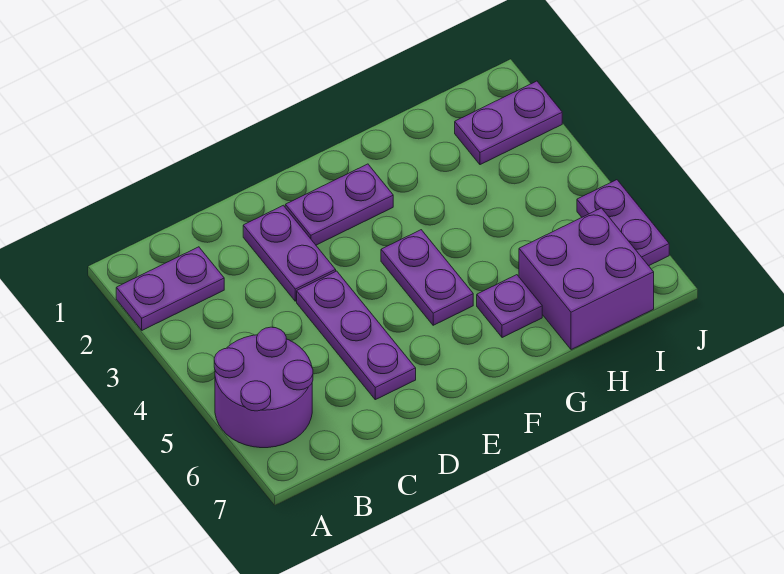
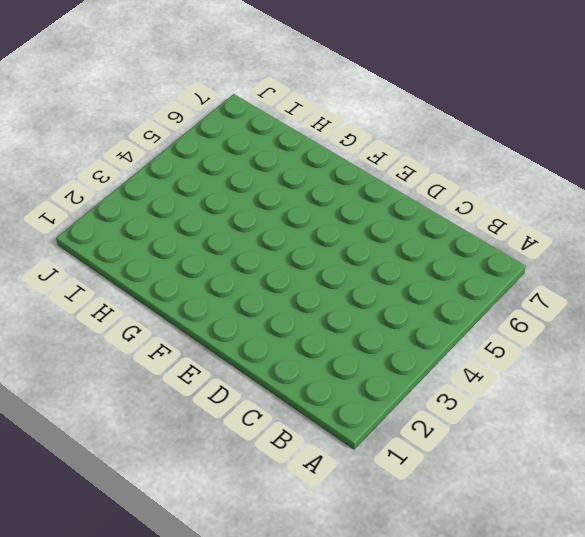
none -> purple 1x2 plate [116,247,224,330]
none -> purple 2x2 round brick [214,327,313,448]

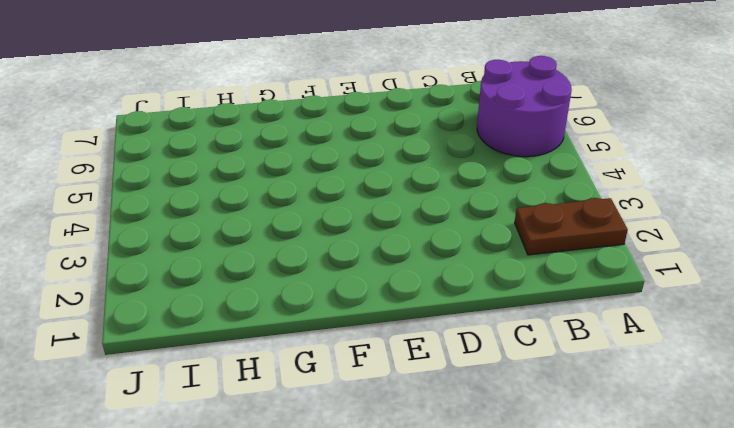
brown 1x2 plate [515,198,628,255] -> purple 1x2 plate [116,247,224,330]
none -> purple 1x2 plate [243,205,336,301]
none -> purple 1x3 plate [297,271,416,400]

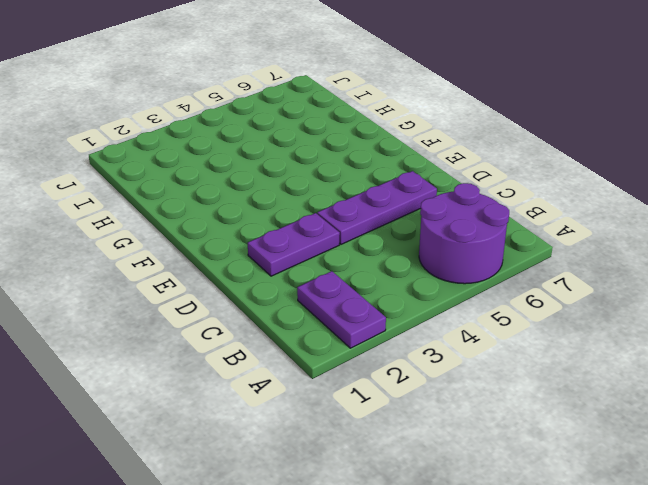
none -> purple 1x2 plate [285,164,393,245]
none -> purple 1x2 plate [381,230,473,325]

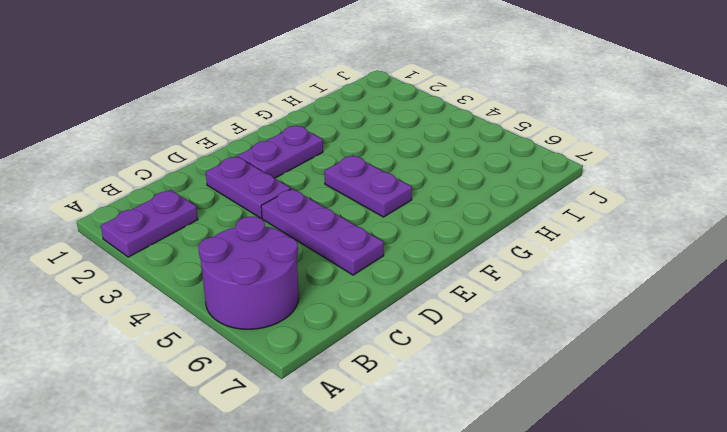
none -> purple 1x1 plate [477,275,542,338]
none -> purple 2x2 brick [519,208,654,350]

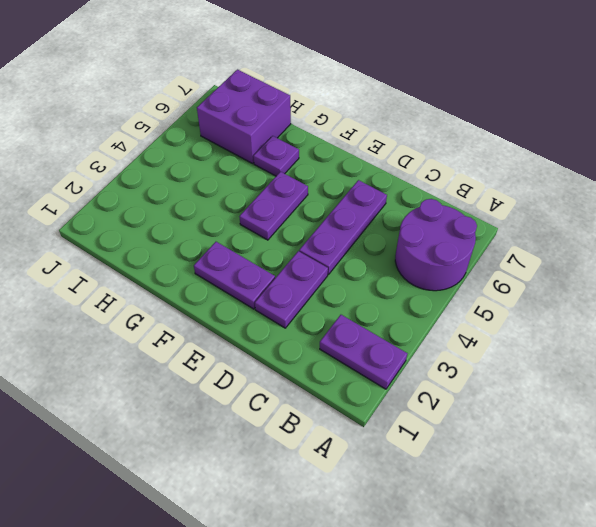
none -> purple 1x2 plate [455,81,562,165]
none -> purple 1x2 plate [577,180,669,266]

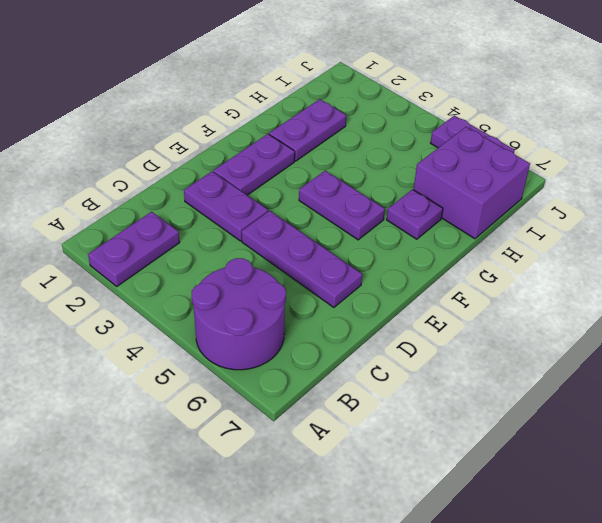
purple 1x2 plate [269,99,346,161] -> purple 1x2 plate moved to [455,81,562,165]

